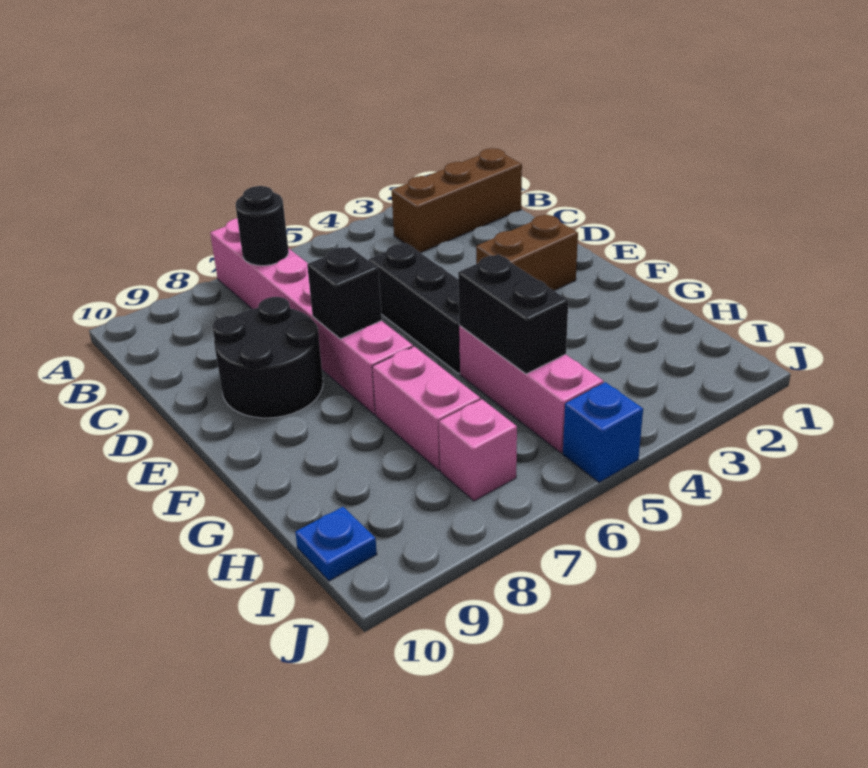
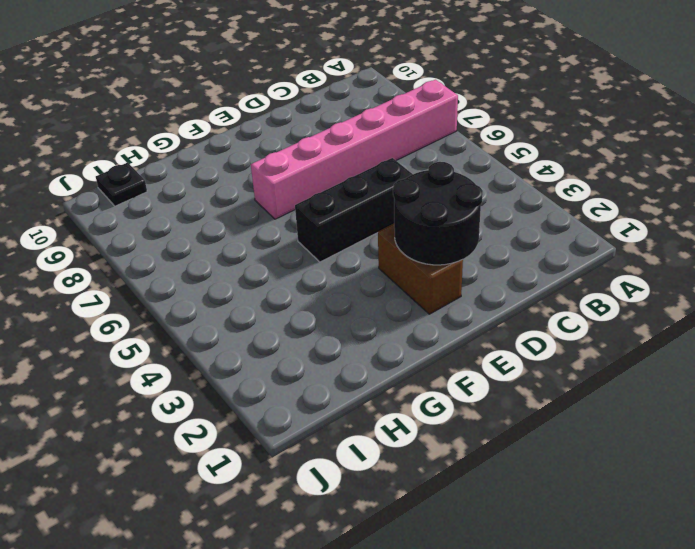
black 2x2 round brick [393,162,483,265] -> black 2x2 round brick moved to [212,297,323,418]
black 1x1 plate [96,162,147,206] -> blue 1x1 plate [295,507,377,581]
none -> brown 1x3 brick [392,148,522,253]
none -> pink 1x3 brick [459,325,604,453]
none -> pink 1x2 brick [372,347,480,471]

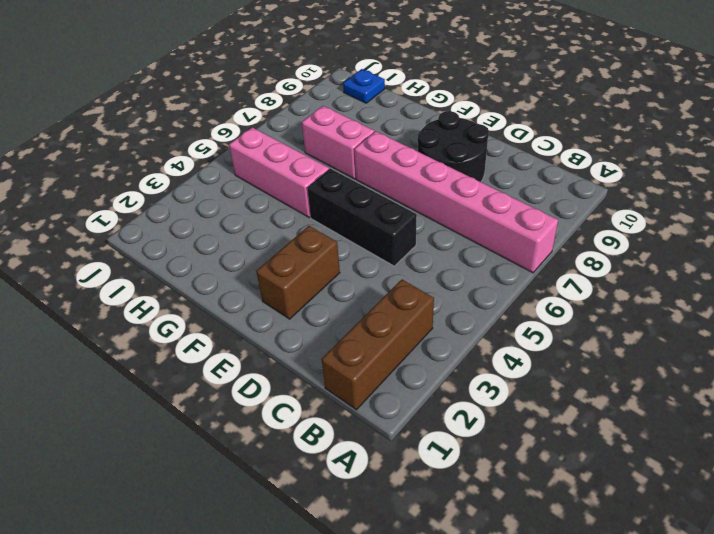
none -> pink 1x1 brick [439,399,517,501]
none -> blue 1x1 brick [563,382,643,482]
none -> black 1x1 round brick [235,186,289,266]

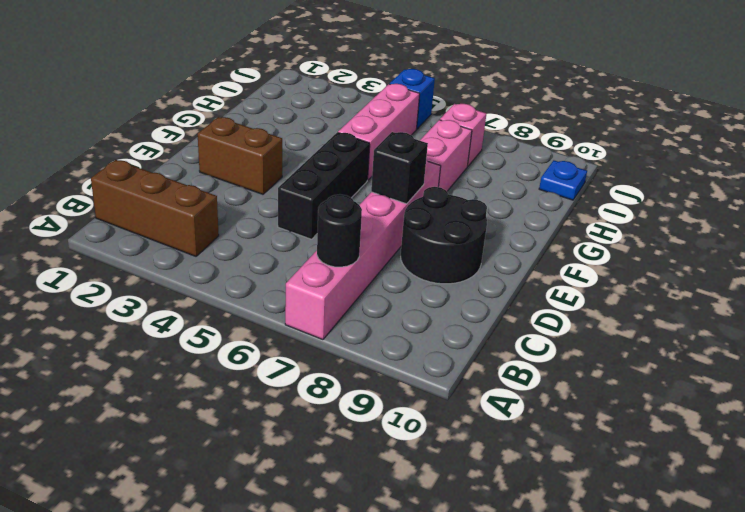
none -> black 1x2 brick [458,254,568,374]

